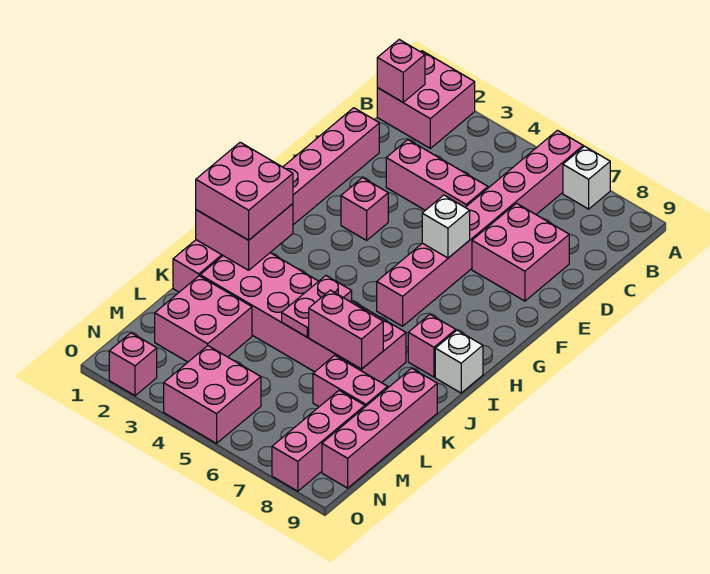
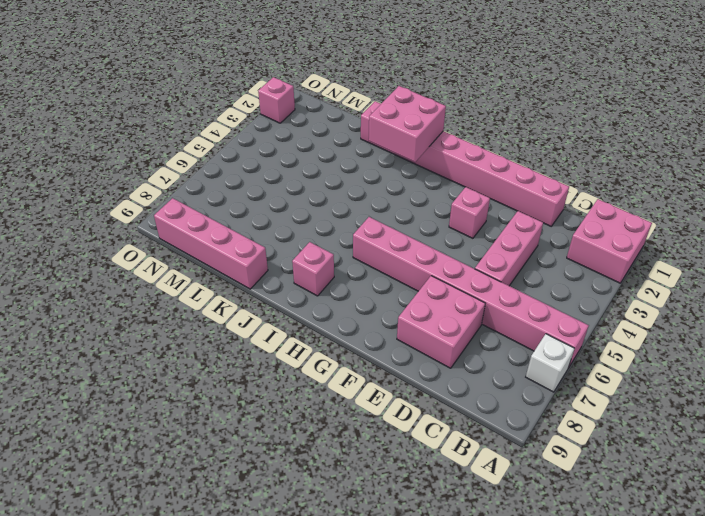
none -> white 1x1 brick [435,330,483,393]
none -> pink 2x6 brick [200,253,406,383]
none -> pink 2x2 brick [155,276,252,362]

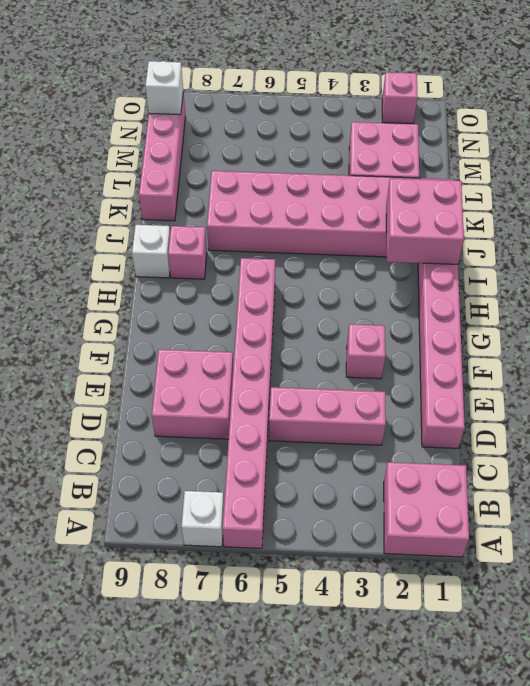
white 1x1 brick [145,61,183,115] -> white 1x1 brick moved to [422,195,470,258]
none -> pink 1x2 brick [313,355,388,407]
none -> pink 1x3 brick [272,390,365,491]
none -> pink 2x2 brick [164,346,261,443]

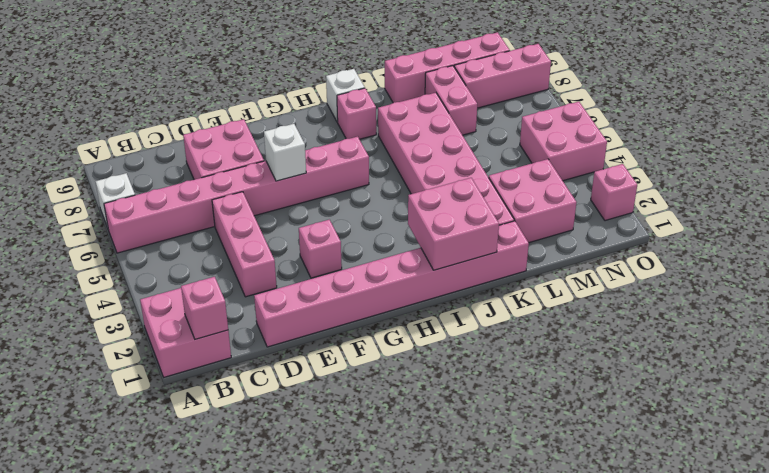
none -> pink 1x2 plate [282,276,352,337]
none -> pink 1x2 brick [309,290,383,369]
none -> pink 2x2 brick [196,142,293,240]

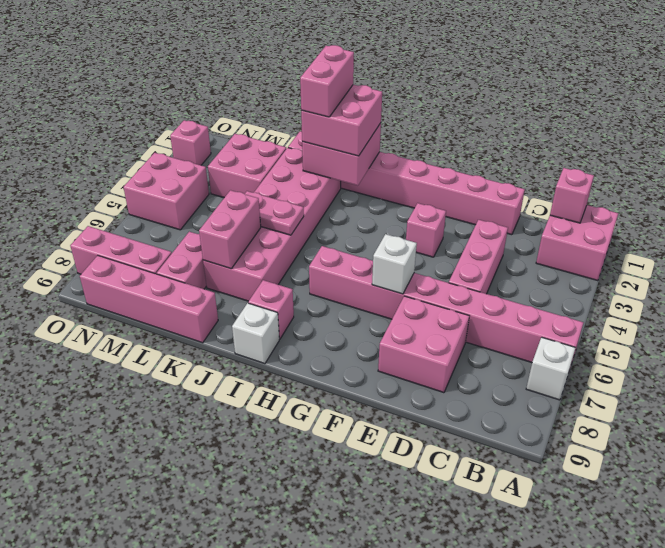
pink 1x2 brick [300,45,354,117] -> none

